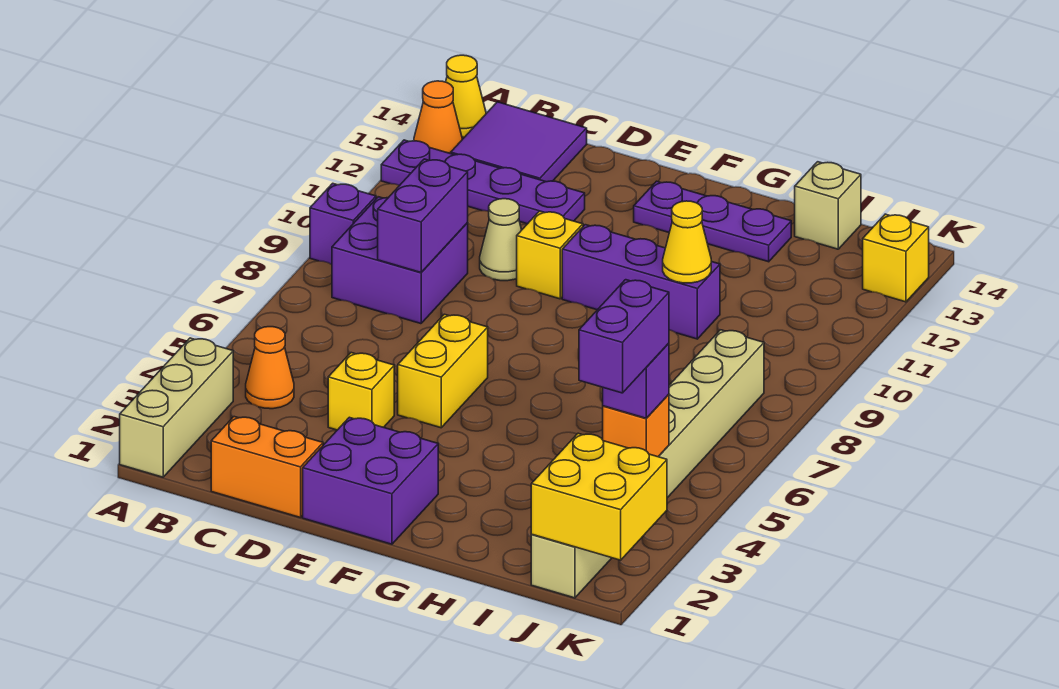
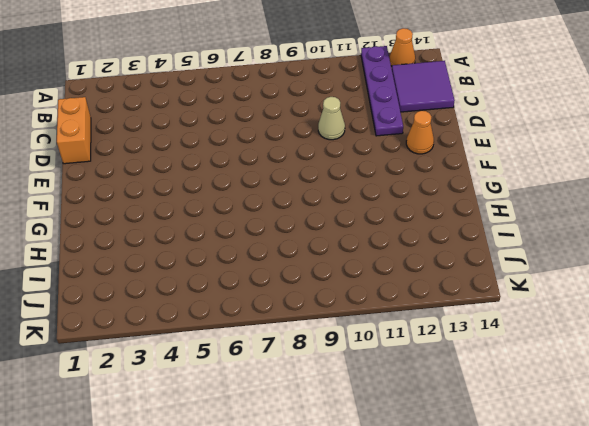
orange 1x1 cone [406,111,434,154] -> orange 1x1 cone moved to [246,327,294,409]
none -> tan 1x3 brick [120,338,233,477]
none -> purple 1x1 brick [310,183,376,265]
none -> yellow 1x1 cone [446,55,486,137]

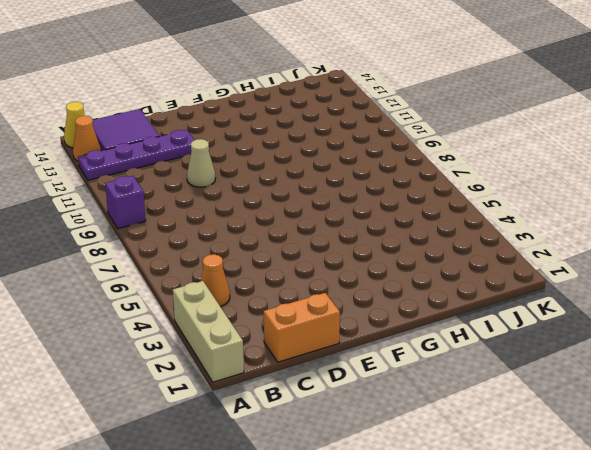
none -> purple 2x2 brick [332,197,468,324]
none -> yellow 1x1 brick [328,353,394,430]
none -> purple 2x2 brick [303,417,438,544]

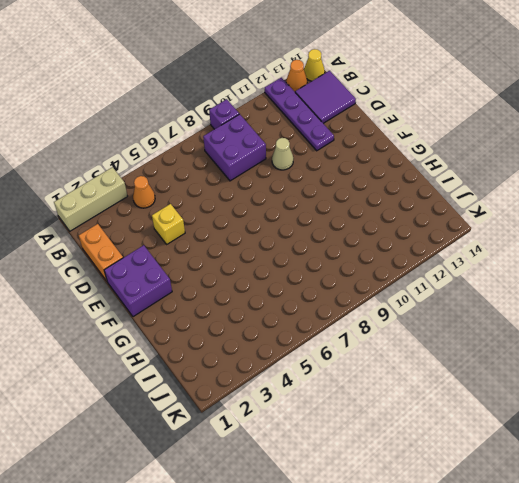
none -> yellow 1x2 brick [398,314,488,428]
none -> yellow 1x1 brick [517,211,583,299]
none -> purple 1x3 brick [562,225,720,339]

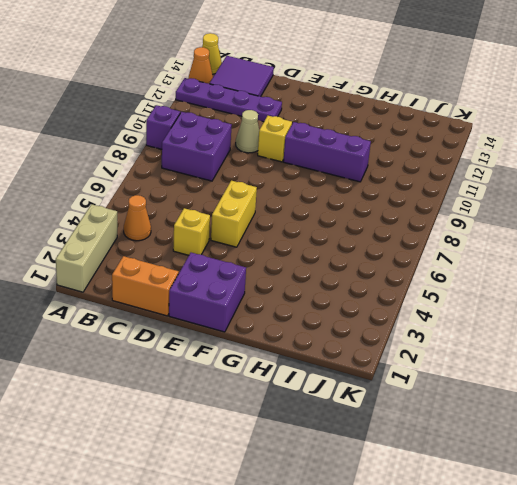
none -> purple 1x3 plate [634,181,791,262]
none -> tan 1x1 brick [795,162,861,249]
none -> tan 1x8 brick [531,330,764,598]

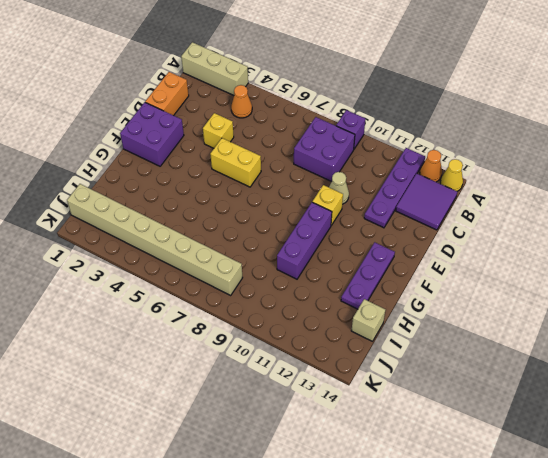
none -> yellow 1x1 brick [863,214,929,302]
none -> purple 1x2 brick [378,159,468,272]
none -> yellow 1x1 cone [663,201,711,283]

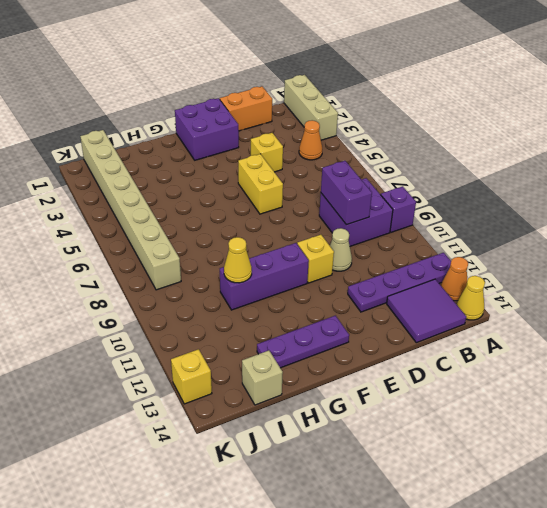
none -> yellow 2x2 brick [531,433,667,560]
none -> orange 1x1 brick [603,394,669,457]
none -> purple 1x1 brick [603,343,669,418]

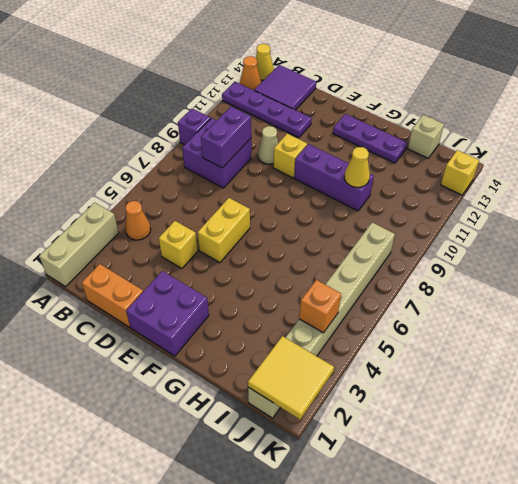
yellow 2x2 tile [248,336,334,419] -> yellow 2x2 brick [531,433,667,560]
none -> purple 1x1 brick [603,343,669,418]
none -> purple 1x2 brick [579,280,669,393]

